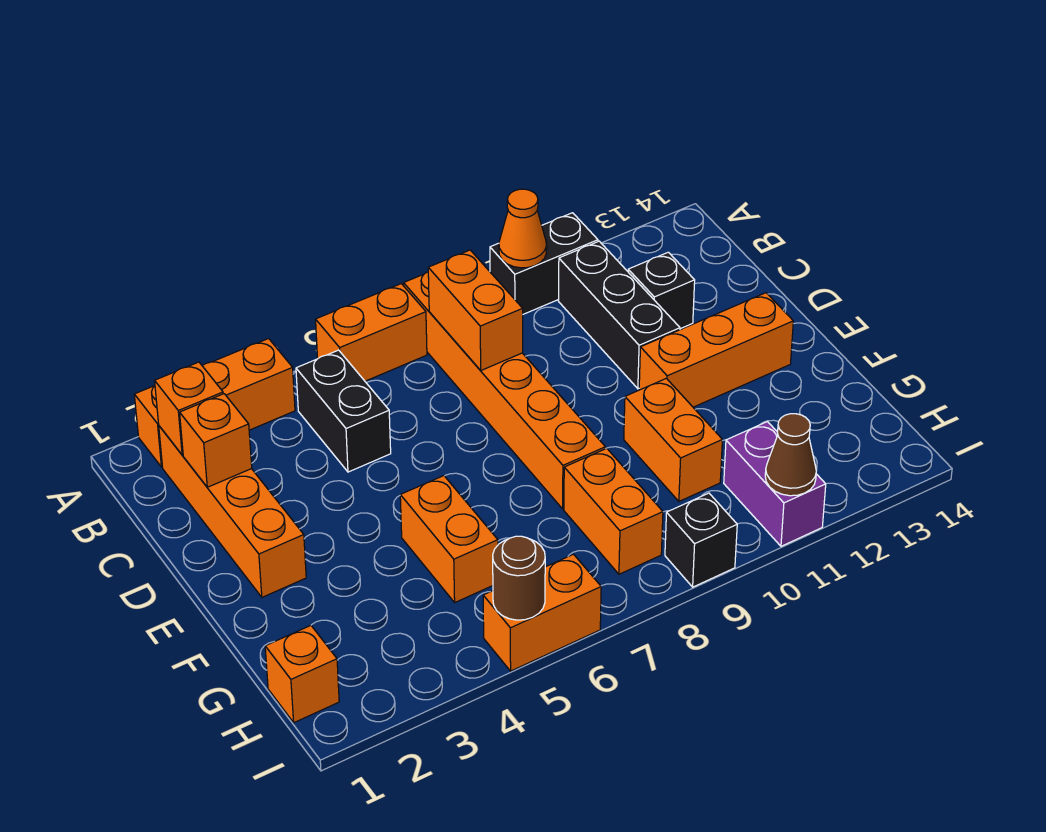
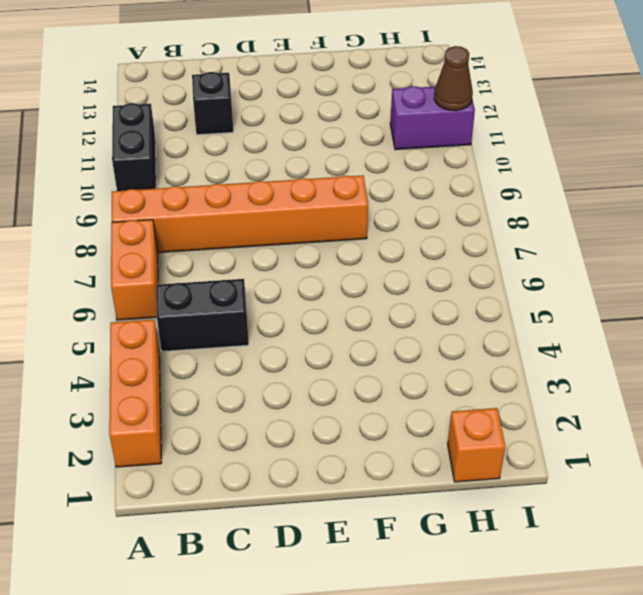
none -> orange 1x4 brick [159,426,306,597]
none -> black 1x3 brick [558,241,680,389]
none -> orange 1x3 brick [639,293,793,407]

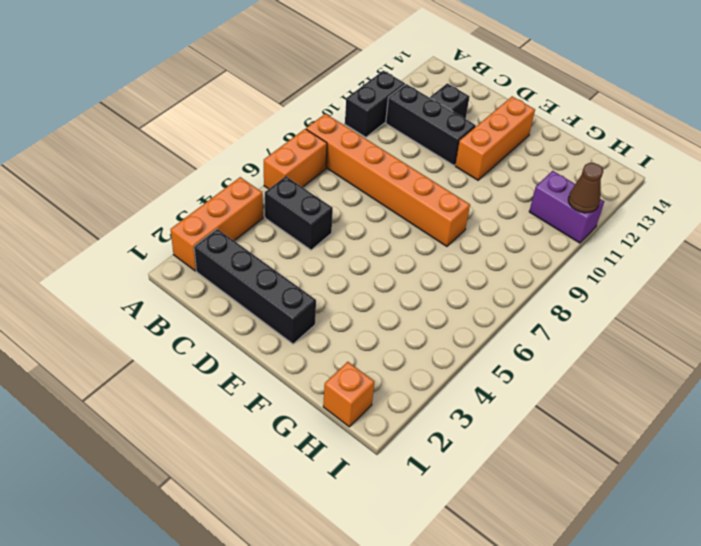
black 1x4 brick [194,229,316,344] -> orange 1x4 brick [159,426,306,597]
none -> orange 1x2 brick [400,476,498,602]
none -> orange 1x2 brick [624,378,722,501]
none -> orange 1x2 brick [564,448,663,574]

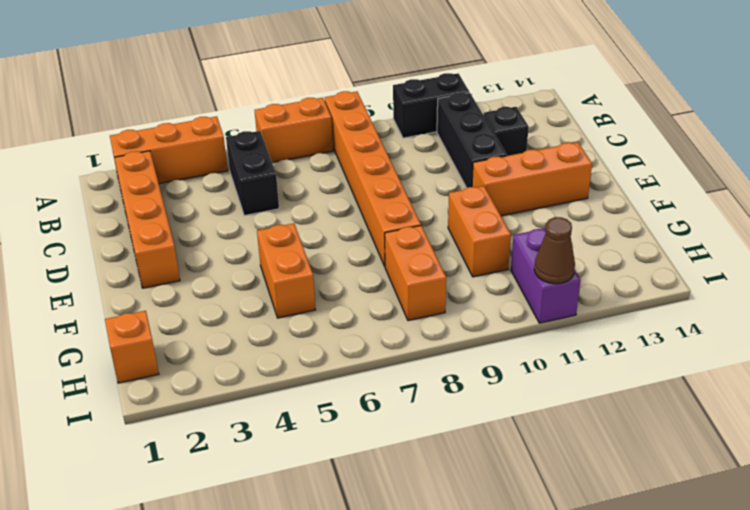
none -> orange 1x2 brick [483,554,601,671]
none -> black 1x1 brick [665,493,737,587]
none -> orange 1x1 cone [499,189,547,268]

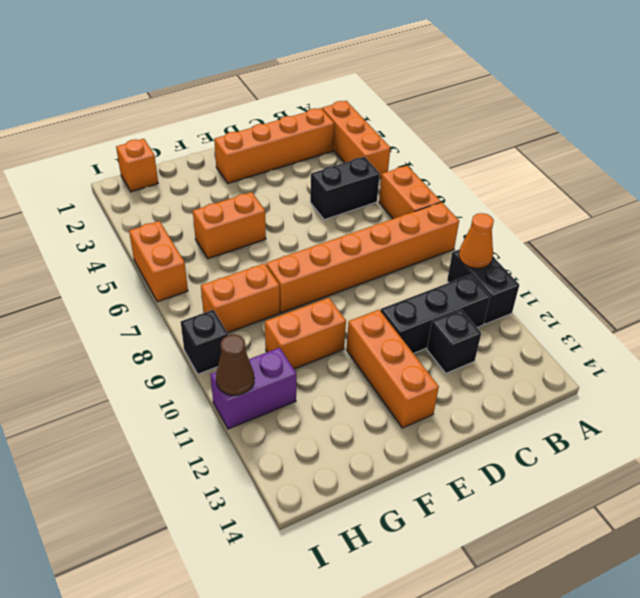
none -> orange 1x1 brick [155,362,223,455]
none -> orange 1x2 brick [428,250,523,370]
none -> orange 1x1 brick [180,394,252,487]

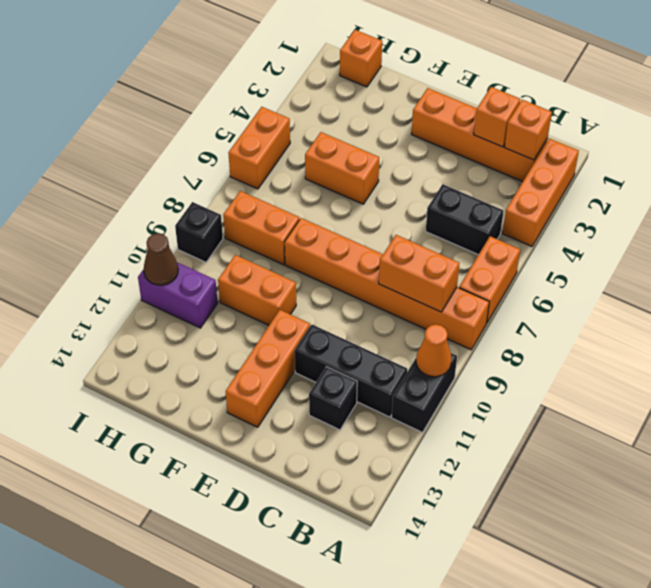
none -> brown 1x1 round brick [493,536,545,620]

